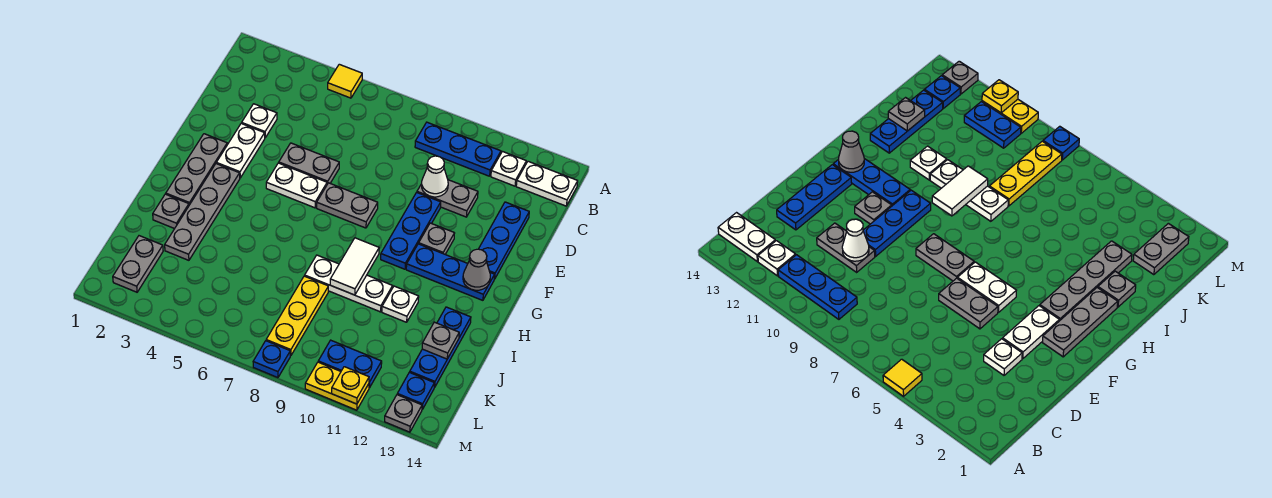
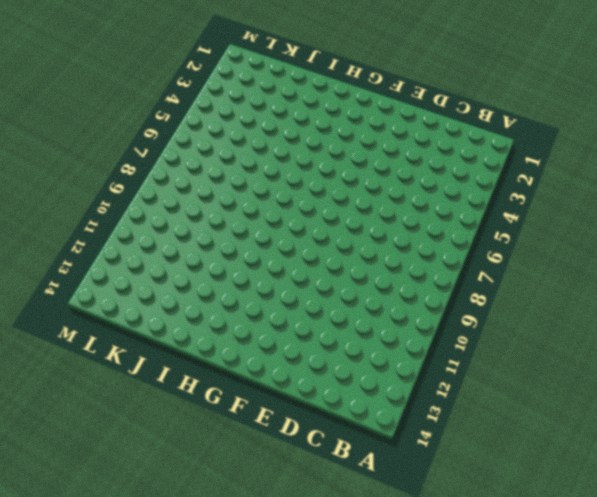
none -> yellow 1x1 tile [328,64,362,98]
none -> blue 1x3 plate [415,122,501,176]
none -> white 1x1 plate [491,152,526,186]
none -> white 1x2 plate [516,161,578,206]

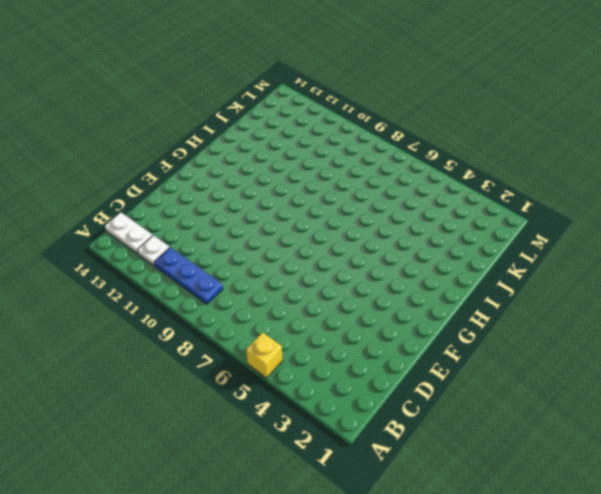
yellow 1x1 brick [246,332,283,378] -> yellow 1x1 tile [328,64,362,98]
none -> white 1x1 plate [242,104,277,138]
none -> grey 1x2 plate [417,180,478,217]
none -> blue 1x3 plate [479,202,529,279]
none -> white 1x2 plate [216,123,265,178]

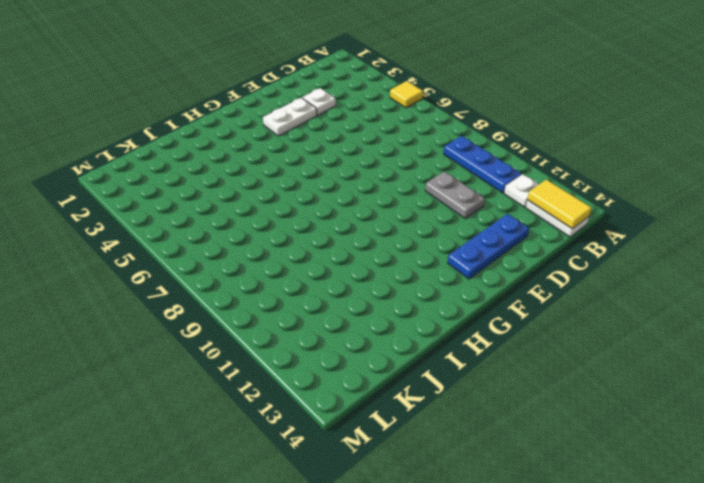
yellow 1x2 tile [527,180,592,229] -> none
none -> grey 1x2 plate [279,143,339,184]
none -> blue 1x3 plate [381,192,441,269]
none -> grey 1x3 plate [166,134,227,205]
none -> white 1x2 plate [266,163,327,208]

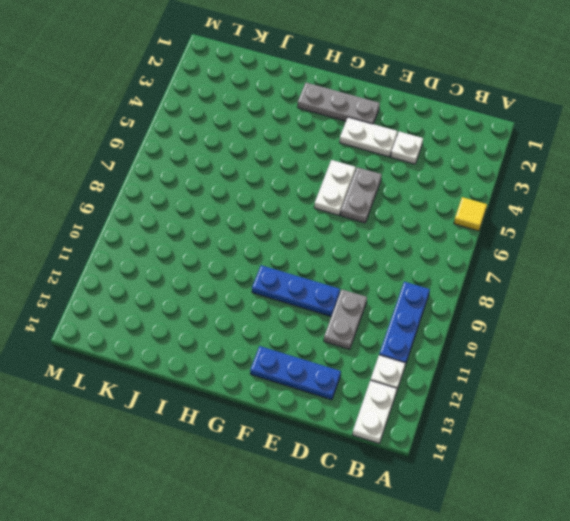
none -> grey 1x2 plate [317,183,378,228]
none -> grey 1x1 plate [419,223,455,254]
none -> grey 1x4 plate [165,164,240,260]
none -> blue 1x3 plate [406,244,495,300]

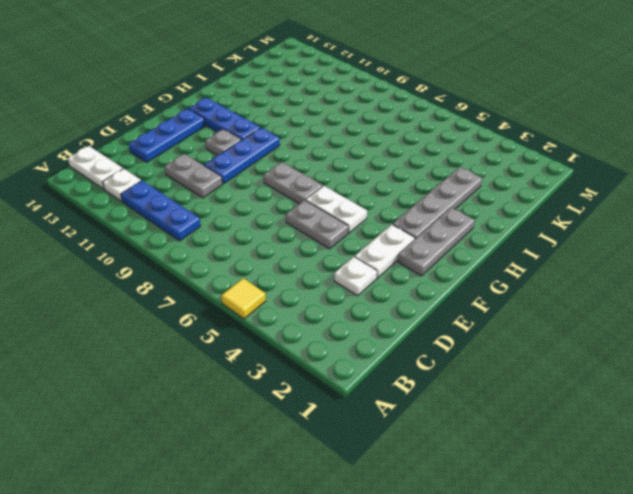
none -> grey 1x1 plate [153,194,189,229]
none -> white 1x3 plate [305,255,393,312]
none -> white 1x1 plate [382,286,419,322]
none -> blue 1x3 plate [410,307,471,387]

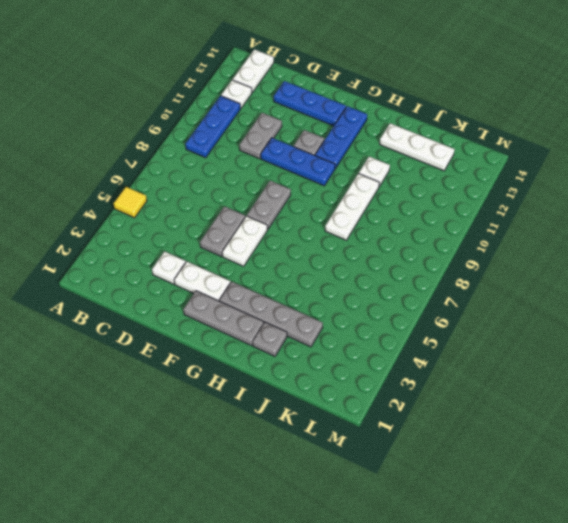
white 1x3 plate [380,123,455,171] -> blue 1x3 plate [410,307,471,387]
none -> yellow 1x3 plate [266,276,328,356]
none -> grey 1x2 plate [113,236,163,292]
none -> blue 1x2 plate [318,340,382,388]
none -> blue 1x1 plate [397,372,434,409]

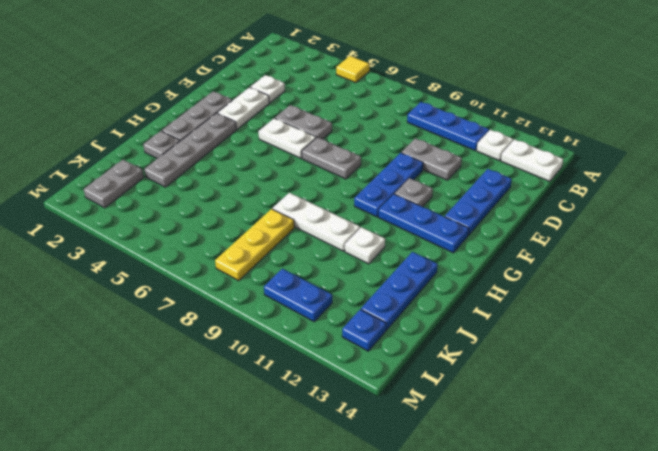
none -> blue 1x1 plate [253,341,290,378]
none -> yellow 1x2 plate [305,362,369,410]
none -> grey 1x1 plate [385,395,422,432]
none -> white 1x1 cone [422,156,448,197]

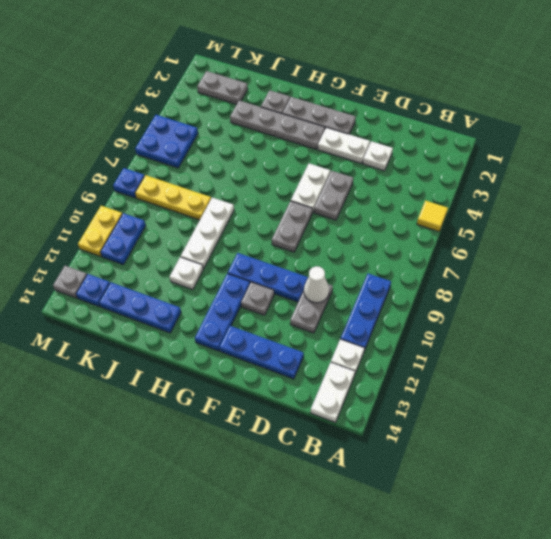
blue 2x2 plate [135,115,198,168] -> none
none -> grey 1x1 cone [463,249,490,290]
none -> white 1x2 tile [330,238,379,295]
none -> grey 1x1 plate [422,322,459,359]
none -> yellow 1x1 plate [332,367,369,404]

